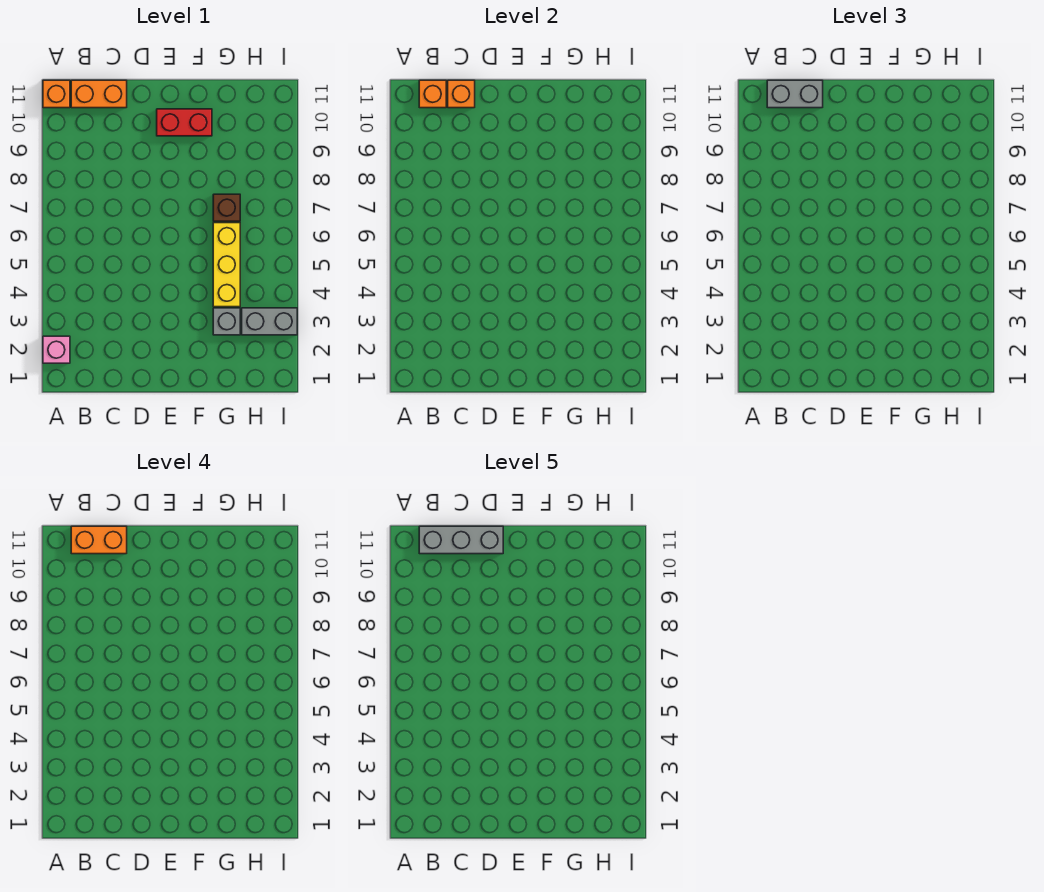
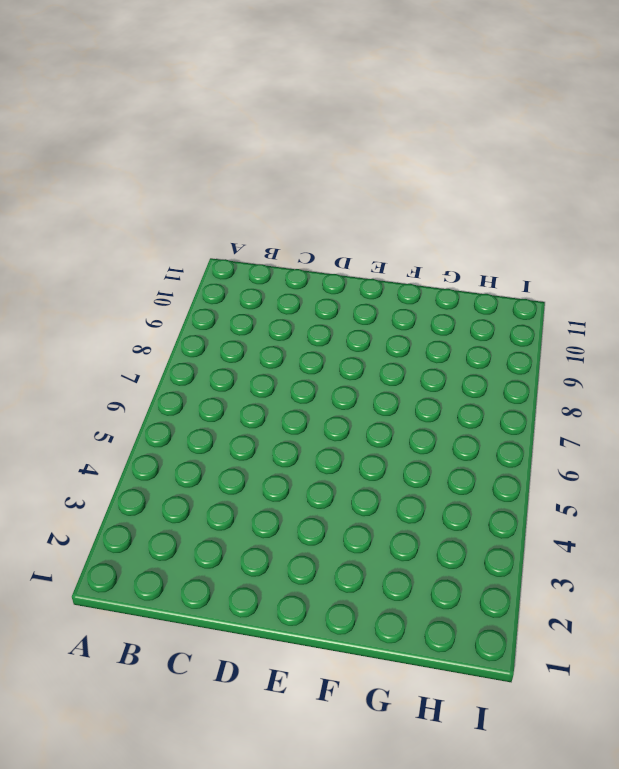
none -> pink 1x1 brick [43,336,70,363]
none -> orange 1x1 brick [43,80,70,108]
none -> orange 1x2 brick [71,80,127,108]

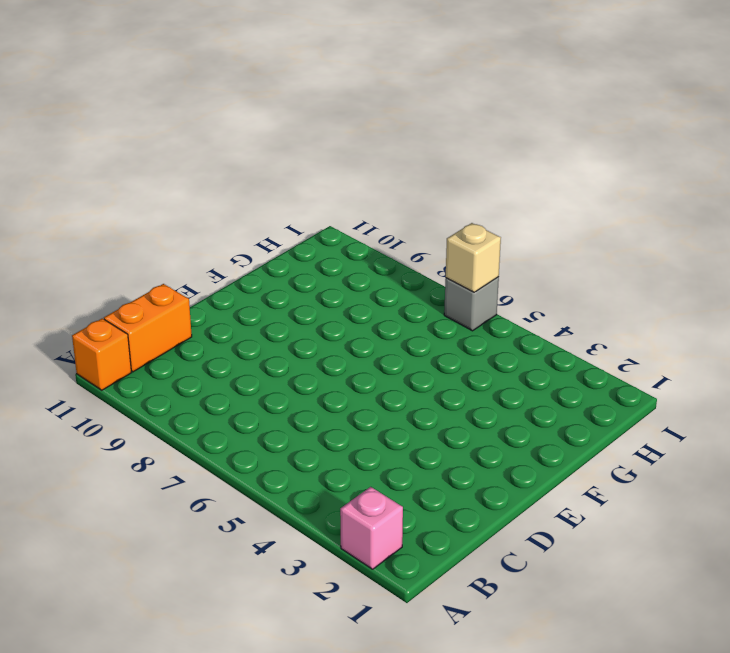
grey 1x1 brick [444,277,499,331] -> grey 1x1 brick moved to [213,308,240,335]
tan 1x1 brick [446,223,501,292] -> none
none -> red 1x2 brick [157,109,212,136]
none -> yellow 1x3 brick [213,223,240,307]
none -> brown 1x1 brick [213,194,240,221]

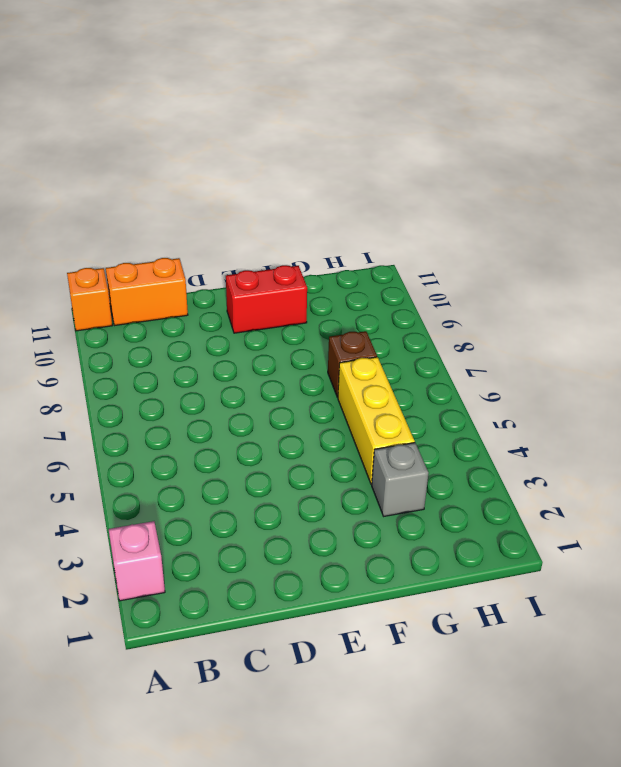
none -> grey 1x2 brick [242,308,297,335]
none -> orange 1x1 brick [419,80,446,108]
none -> orange 1x1 brick [448,80,475,108]

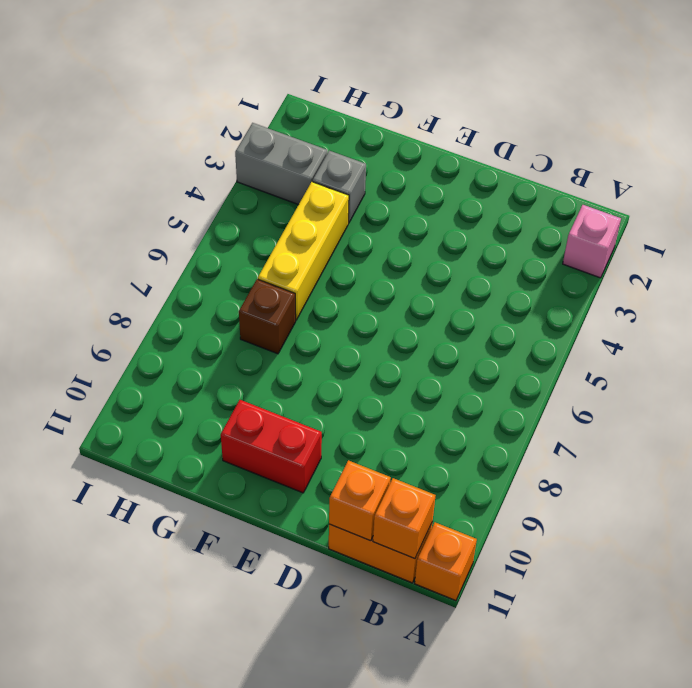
none -> grey 1x2 brick [767,80,823,108]
none -> orange 1x2 brick [71,526,127,554]
none -> grey 1x3 brick [419,526,503,554]

